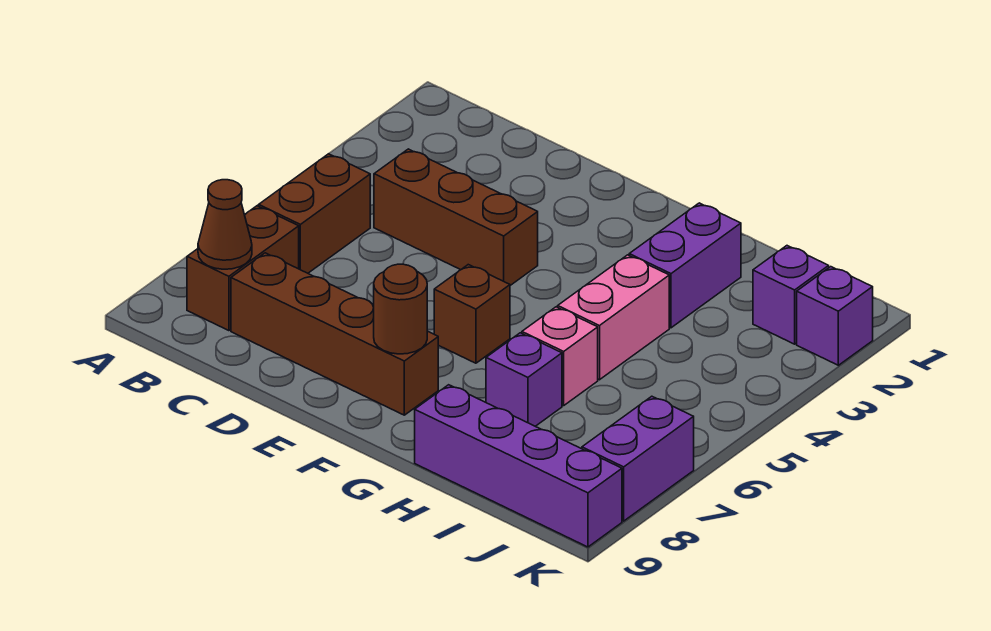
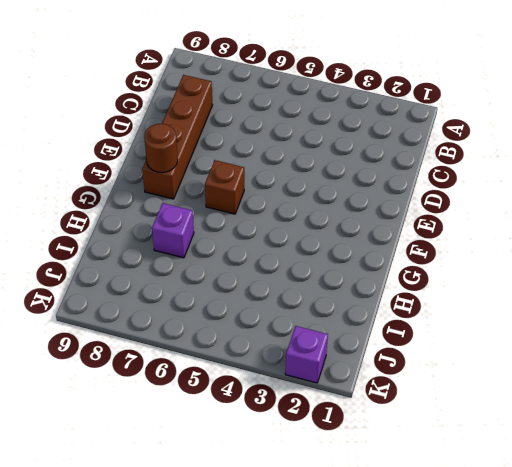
none -> brown 1x2 brick [259,154,370,273]
none -> brown 1x2 brick [187,206,299,331]
none -> brown 1x3 brick [374,149,538,285]

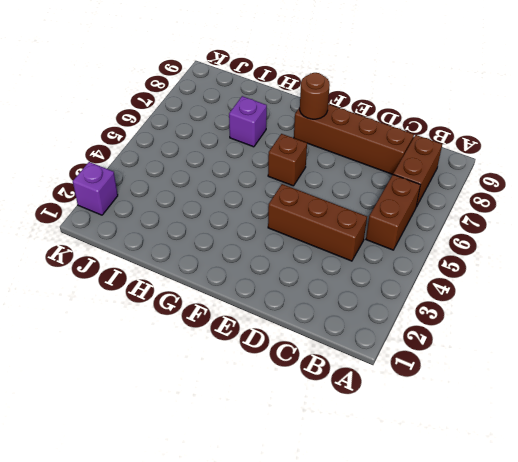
none -> purple 1x2 brick [629,203,741,328]
none -> pink 1x2 brick [558,255,669,380]
none -> pink 1x1 brick [522,307,598,406]

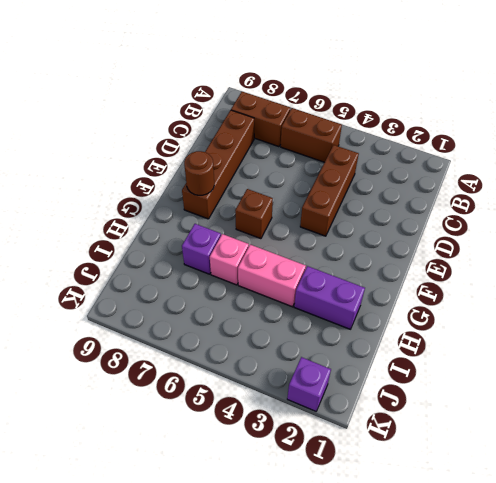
none -> purple 1x4 brick [415,385,622,547]
none -> purple 1x1 brick [753,246,829,344]
none -> purple 1x2 brick [582,396,694,521]

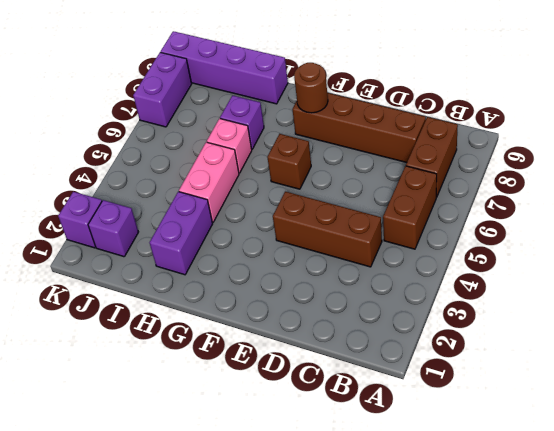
none -> brown 1x1 cone [198,180,252,269]

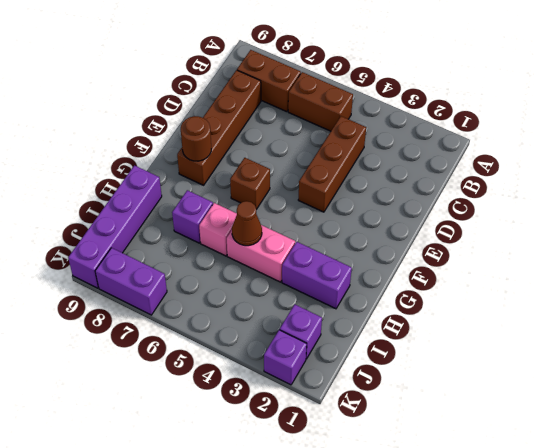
brown 1x1 cone [232,201,262,246] -> brown 1x1 cone moved to [198,180,252,269]

